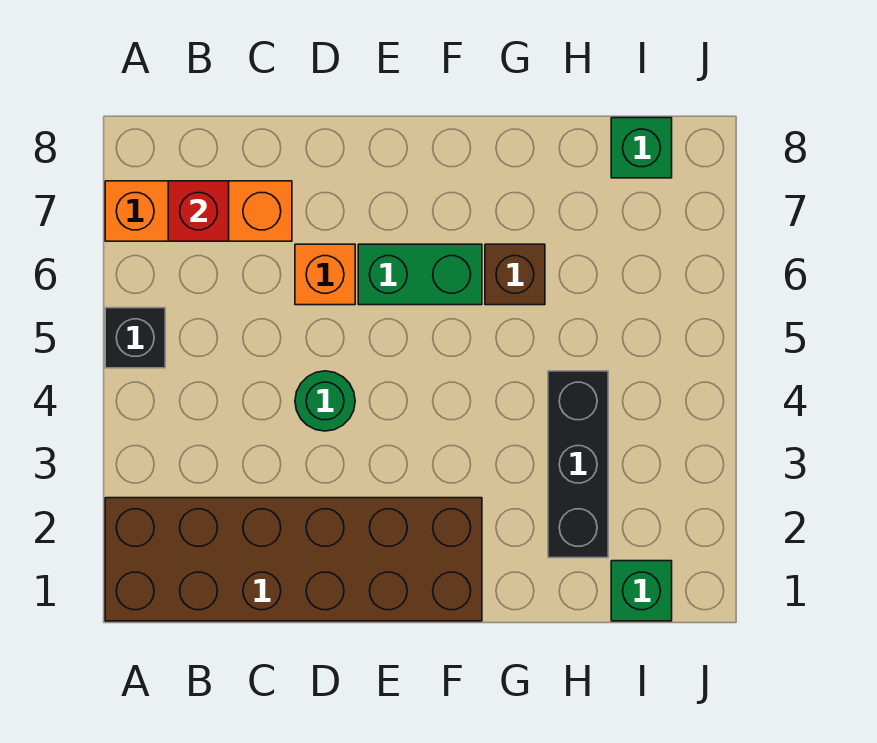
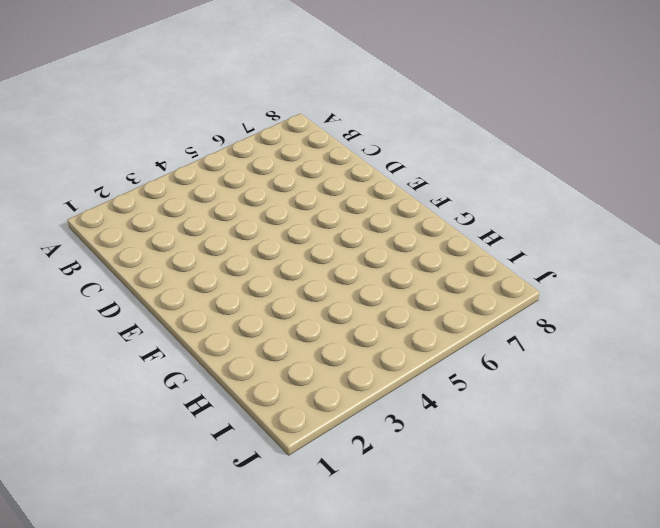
none -> brown 2x6 brick [105,498,482,621]
none -> black 1x1 brick [105,308,165,368]

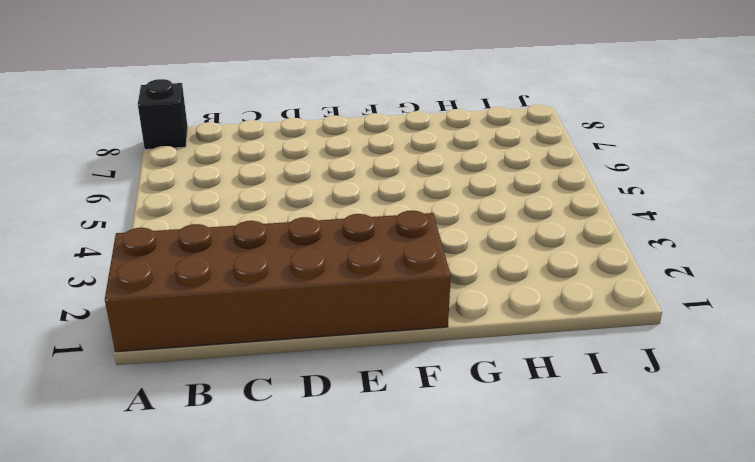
black 1x1 brick [138,79,188,150] -> black 1x1 brick moved to [105,308,165,368]
none -> orange 1x3 brick [105,181,292,241]
none -> green 1x1 round brick [295,371,355,431]

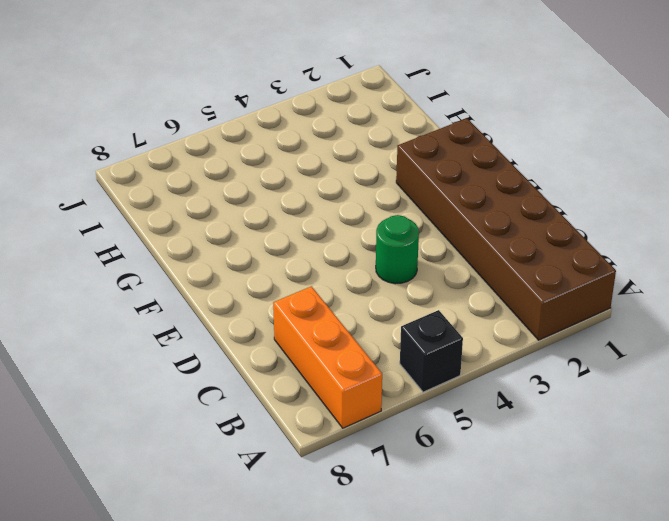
none -> orange 1x1 brick [295,244,355,305]
none -> green 1x2 brick [358,244,482,305]

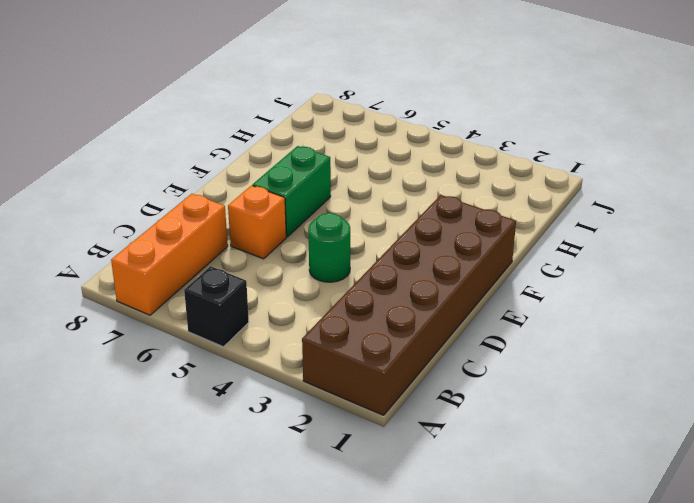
none -> brown 1x1 brick [485,244,545,305]
none -> black 1x3 brick [548,371,608,558]

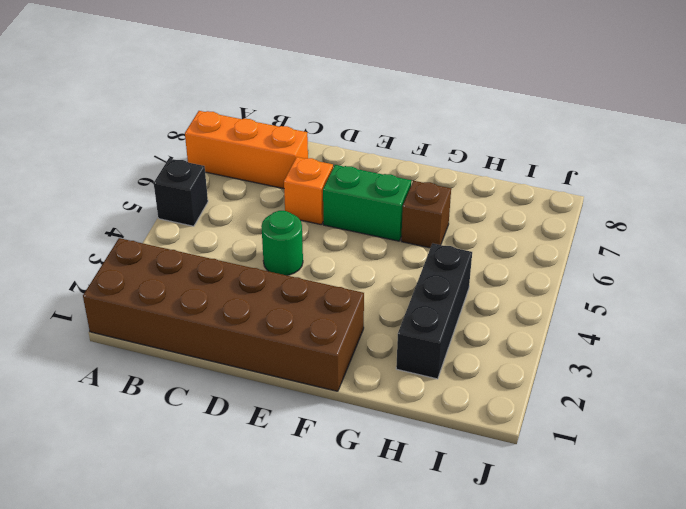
none -> green 1x1 brick [611,561,672,621]
none -> green 1x1 brick [611,118,672,178]

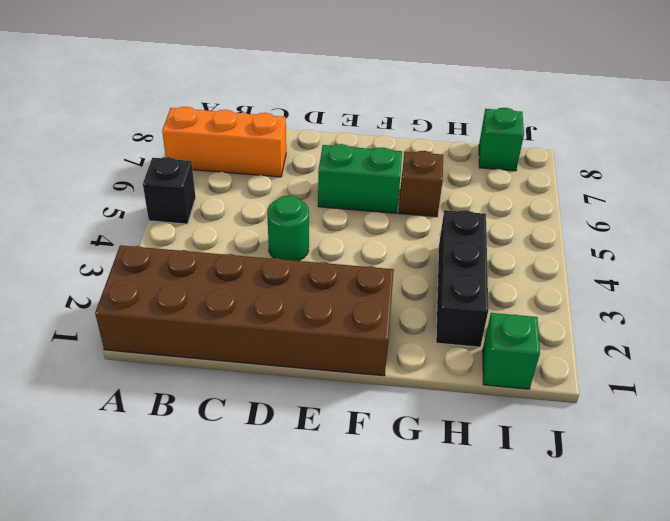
none -> orange 1x1 brick [295,244,355,305]
none -> red 1x1 brick [168,181,229,241]

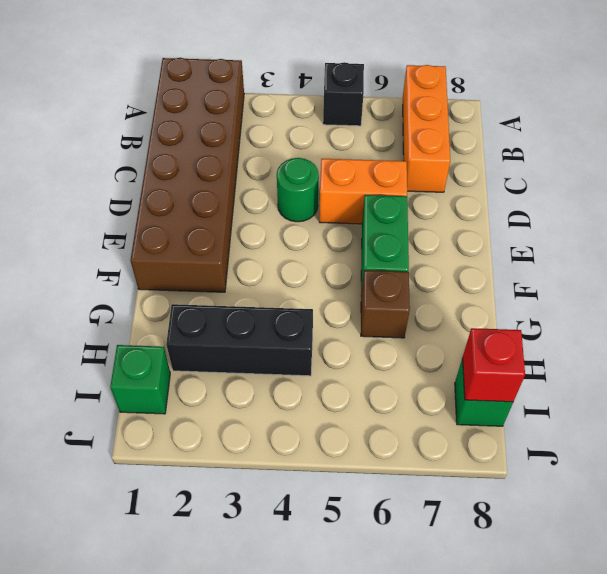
orange 1x2 brick [319,159,407,224] -> orange 1x1 brick [295,244,355,305]
red 1x1 brick [463,328,525,402] -> red 1x1 brick moved to [168,181,229,241]

